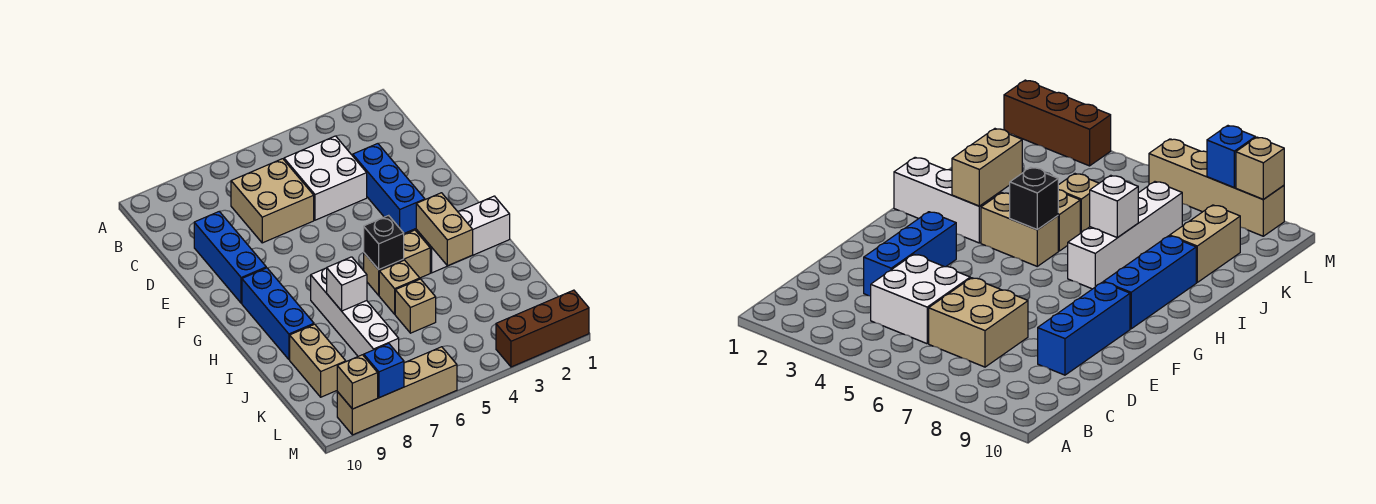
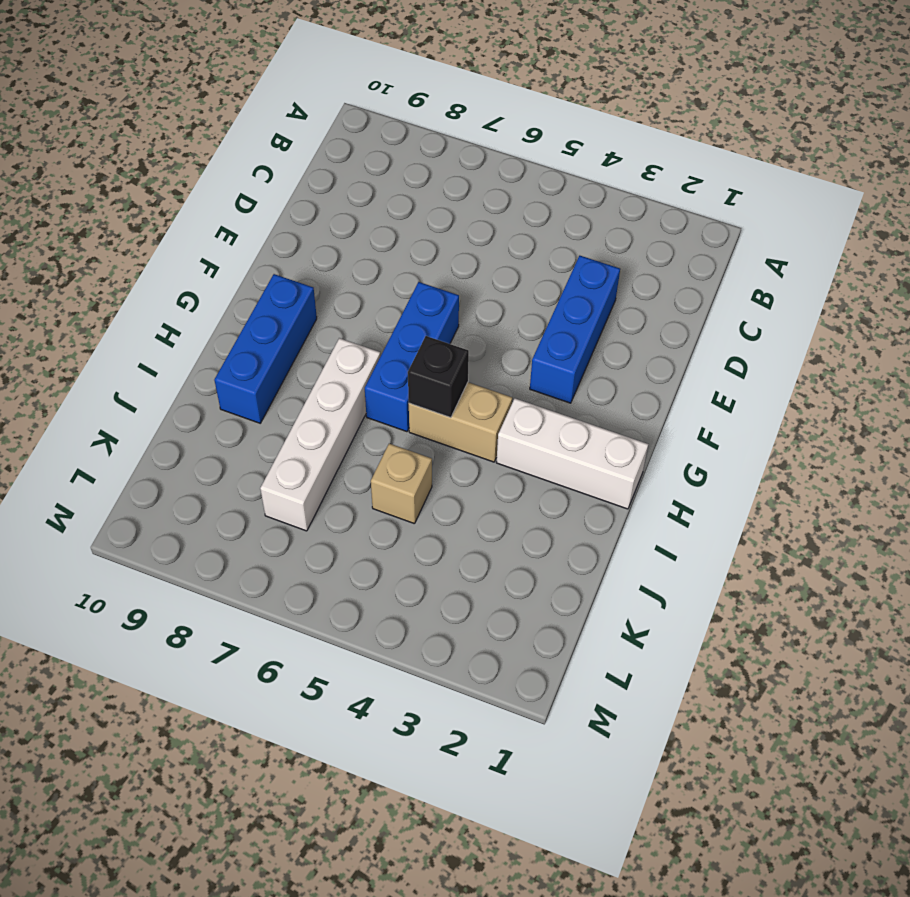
blue 1x3 brick [365,282,459,432] -> blue 1x3 brick moved to [194,211,266,303]
none -> white 2x2 brick [284,136,367,220]
none -> tan 2x2 brick [231,159,314,243]
none -> tan 1x1 brick [379,260,420,314]

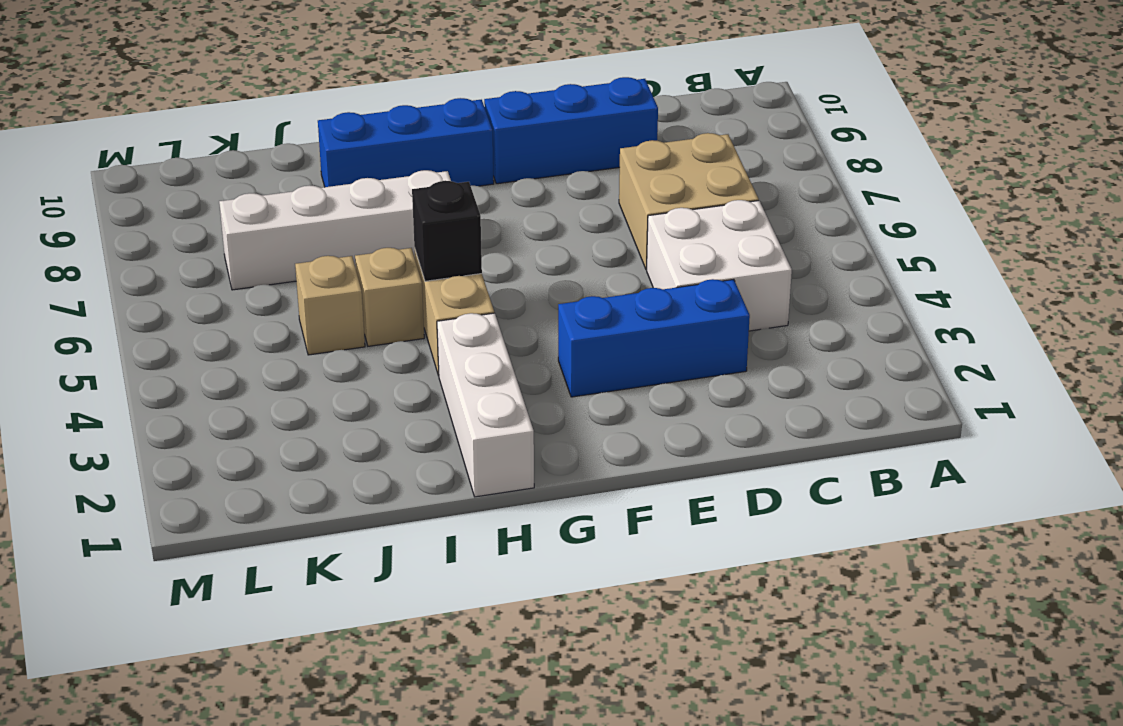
none -> tan 1x2 brick [290,324,346,397]
none -> brown 1x3 brick [496,290,589,367]
none -> tan 1x4 brick [337,347,457,435]

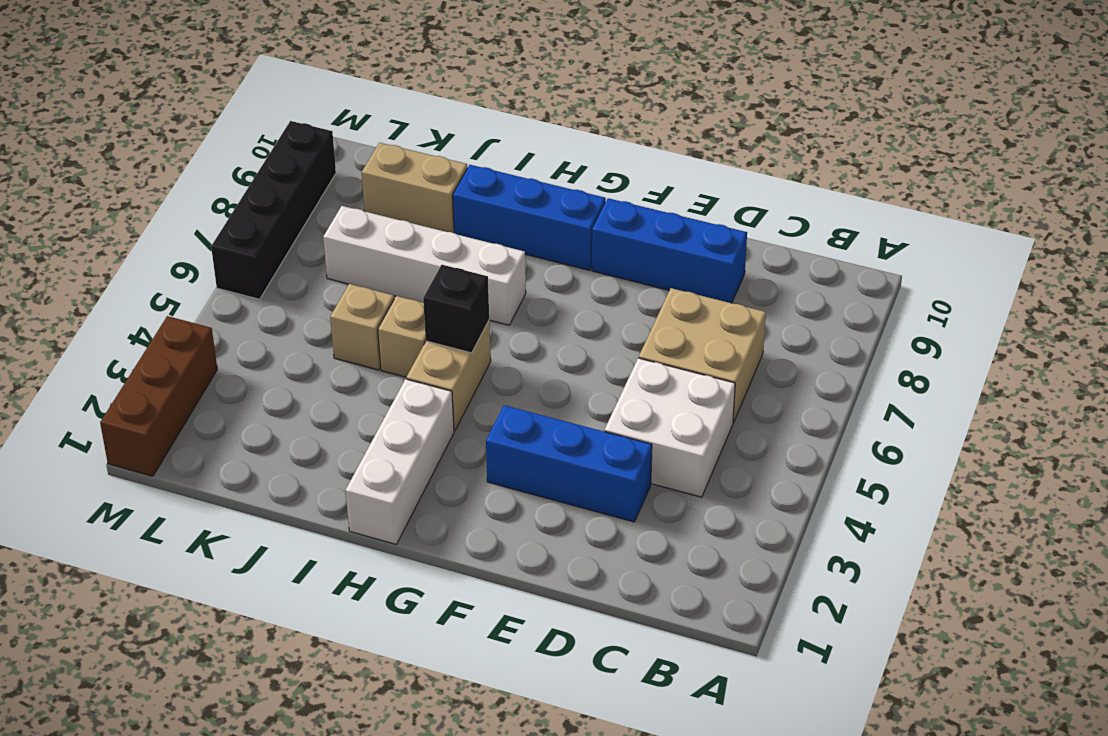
black 1x4 brick [211,121,336,299] -> tan 1x4 brick [337,347,457,435]
none -> tan 1x2 brick [416,193,473,266]
none -> white 1x1 brick [327,257,367,311]
none -> blue 1x1 brick [364,344,404,398]

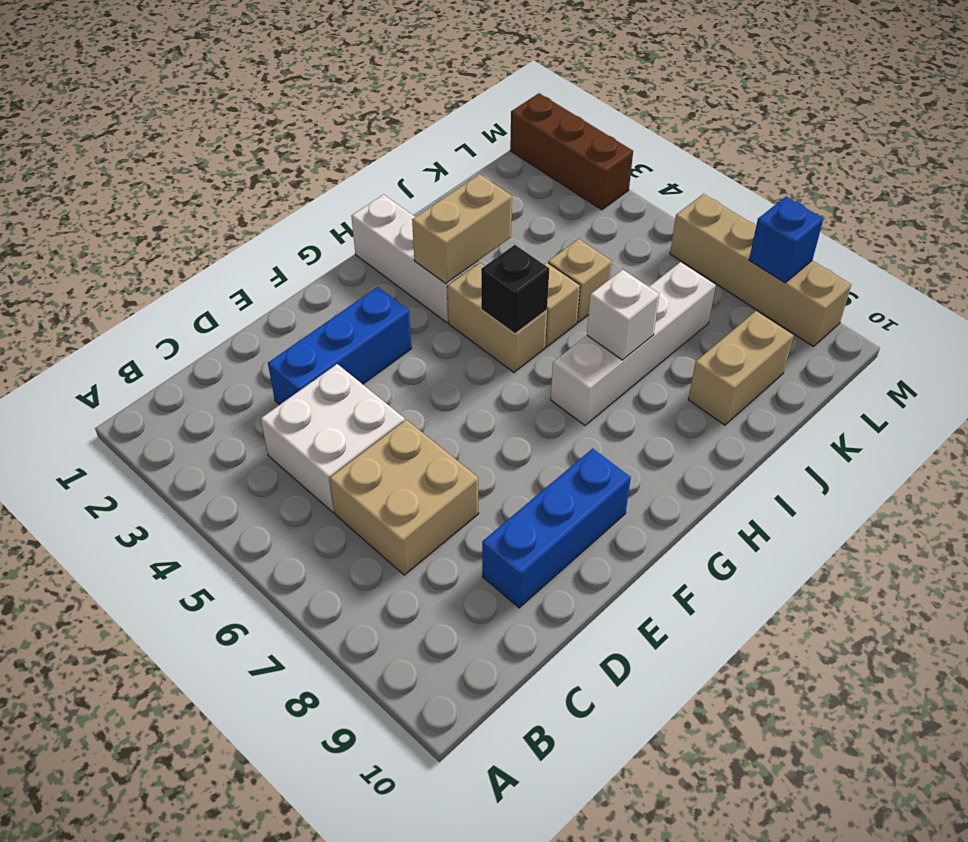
none -> blue 1x3 brick [242,268,314,360]
none -> tan 1x1 brick [337,355,378,409]

